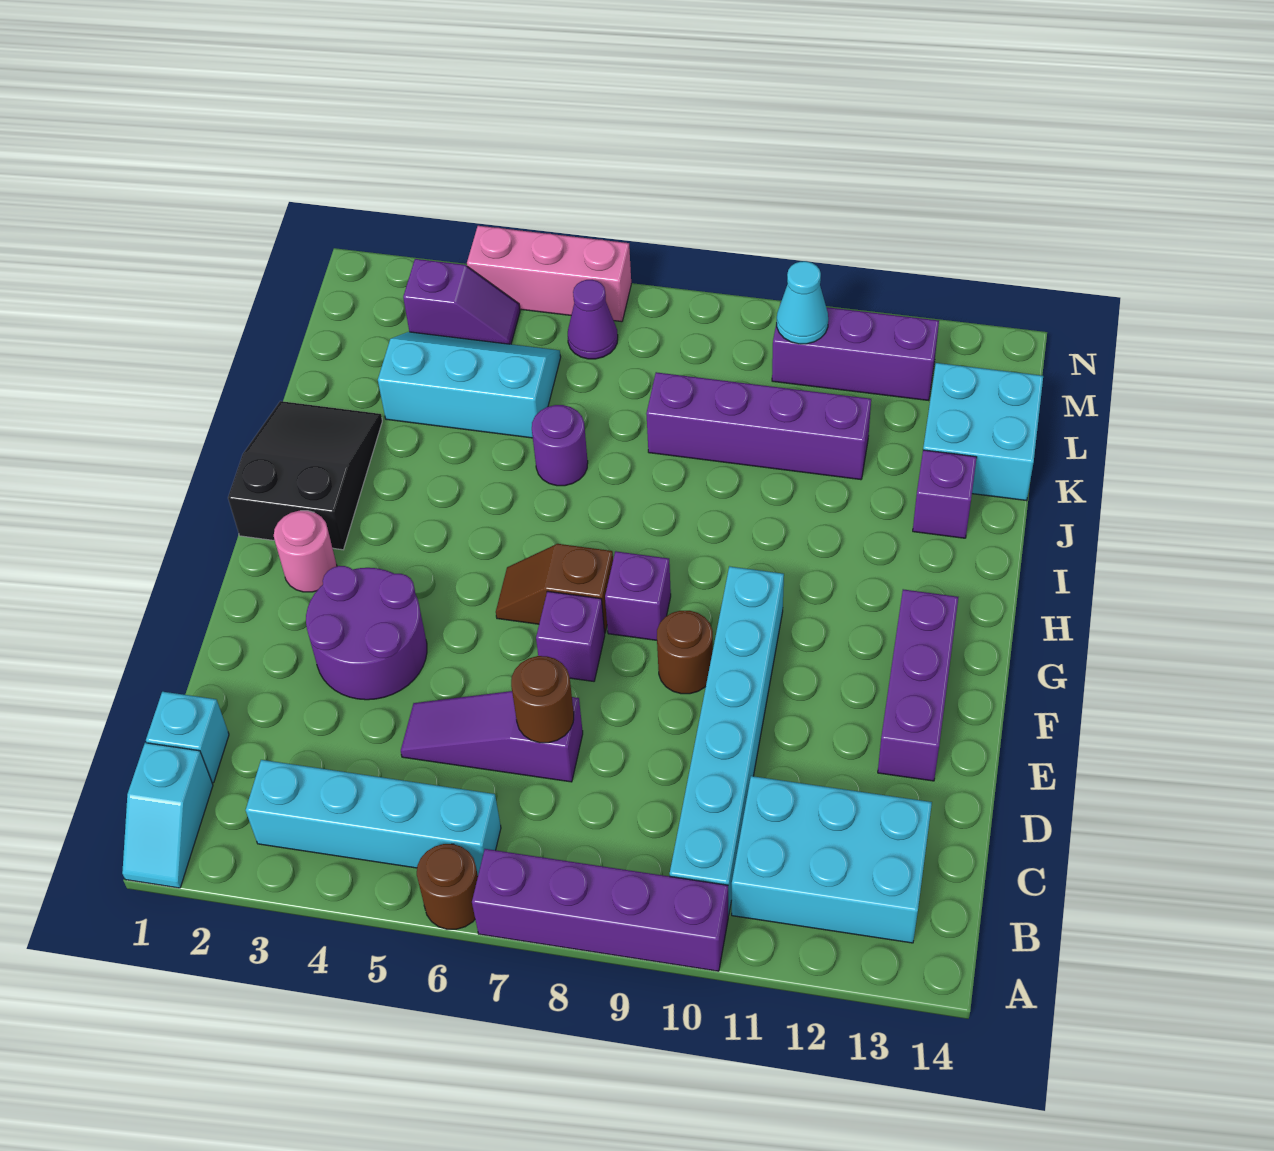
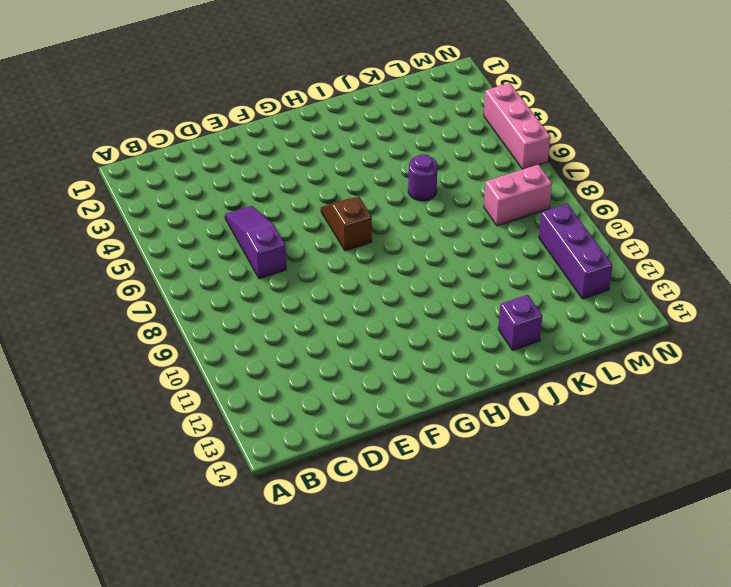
pink 1x2 brick [484,165,552,226] -> none
none -> cyan 1x2 slope [122,743,213,888]
none -> brown 1x1 round brick [417,844,478,929]
none -> purple 1x4 brick [472,849,728,971]

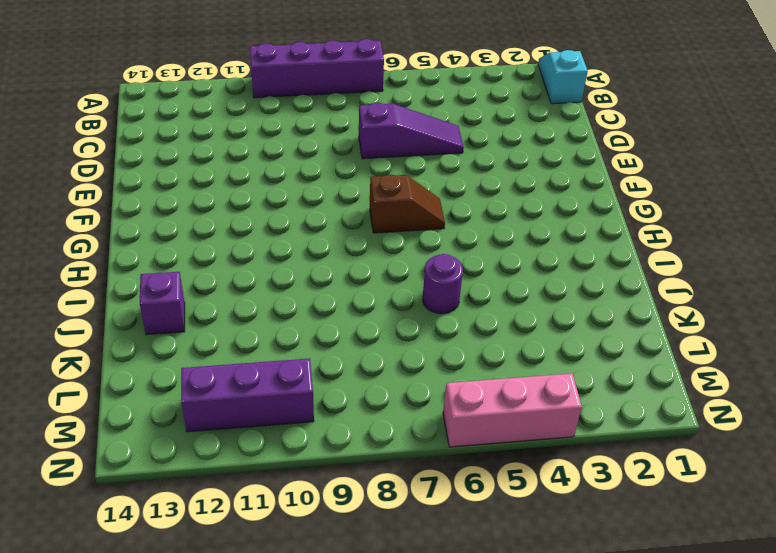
none -> brown 1x1 round brick [417,844,478,929]
none -> cyan 1x4 brick [246,760,501,874]
none -> cyan 1x6 brick [670,566,784,915]

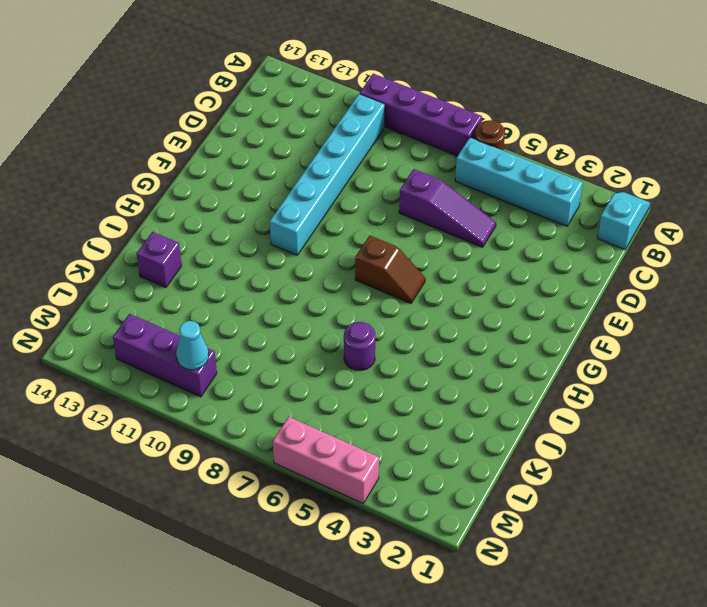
none -> cyan 2x3 brick [732,776,932,943]
none -> cyan 1x1 brick [146,692,229,783]
none -> purple 2x2 round brick [306,566,427,700]

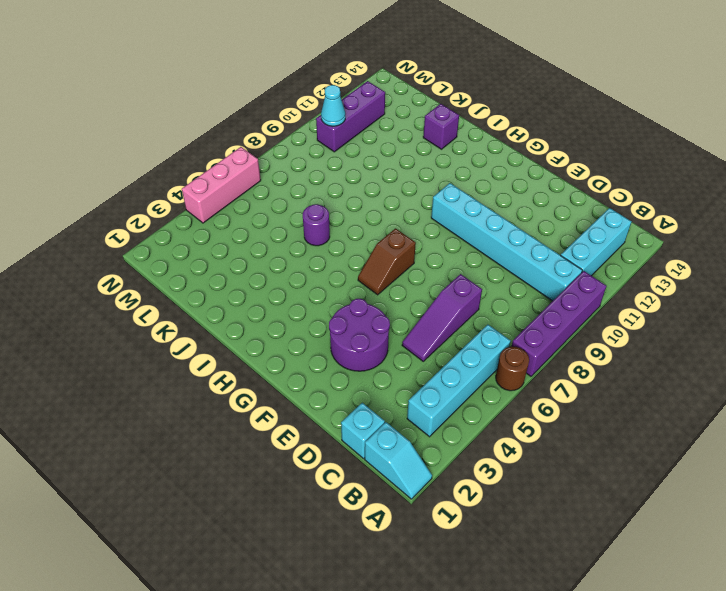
cyan 1x3 brick [561,208,632,276] -> cyan 2x3 brick [732,776,932,943]
none -> purple 1x3 brick [878,589,958,781]
none -> purple 1x1 brick [536,591,605,681]
none -> brown 1x1 round brick [657,611,713,694]

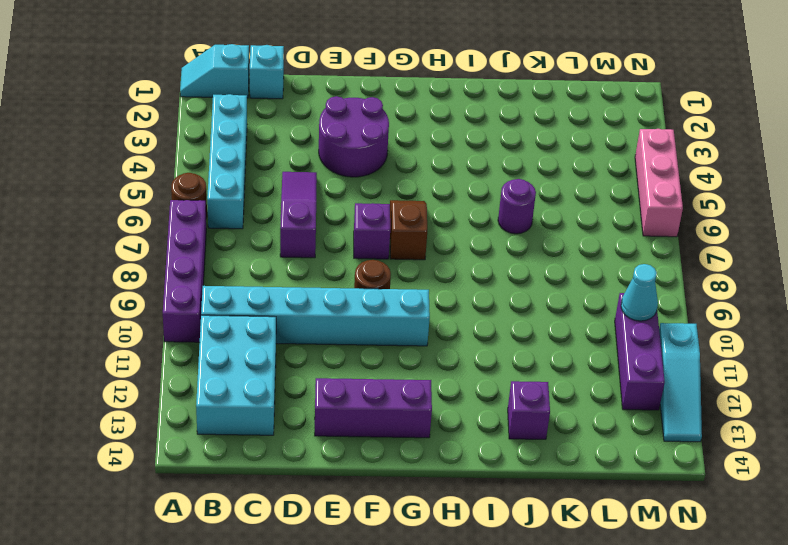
cyan 1x3 slope [659,323,702,442] -> none
none -> pink 1x1 round brick [274,511,337,592]
none -> purple 1x1 brick [605,551,671,640]
none -> black 2x3 slope [228,401,382,550]

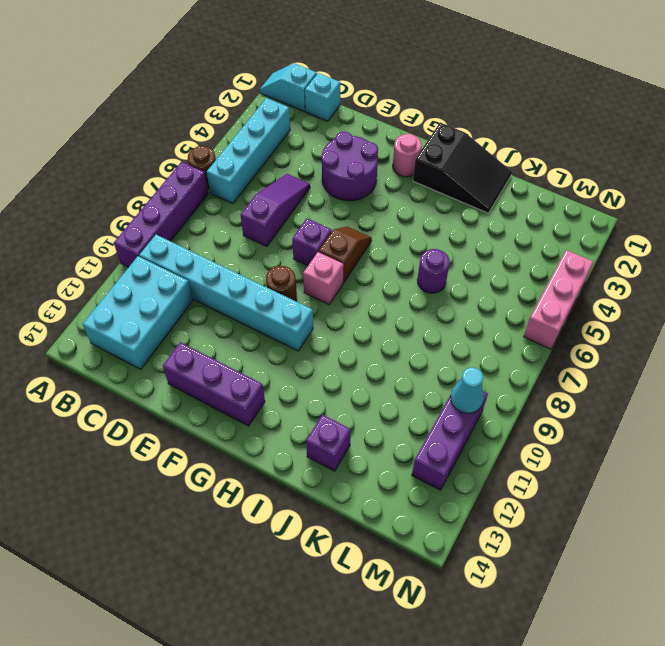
pink 1x1 brick [303,252,344,305] -> purple 1x1 brick [605,551,671,640]
none -> cyan 2x3 slope [378,332,561,438]
none -> purple 1x4 brick [646,372,871,480]
none -> cyan 2x2 brick [923,363,1043,501]

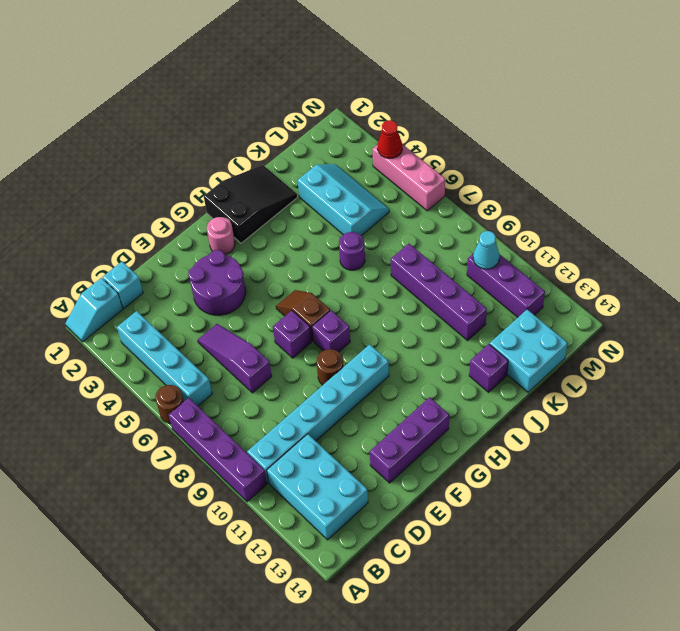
red 1x1 cone [378,120,402,158] -> none
none -> purple 1x2 slope [403,259,520,344]
none -> purple 1x1 cone [568,280,618,359]
none -> brown 1x1 round brick [511,656,574,743]

